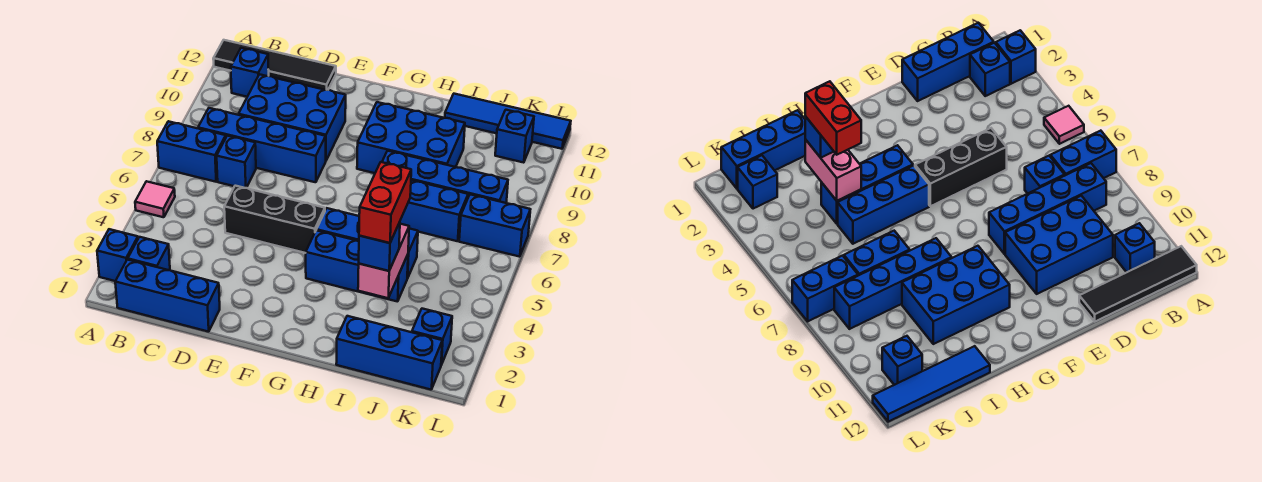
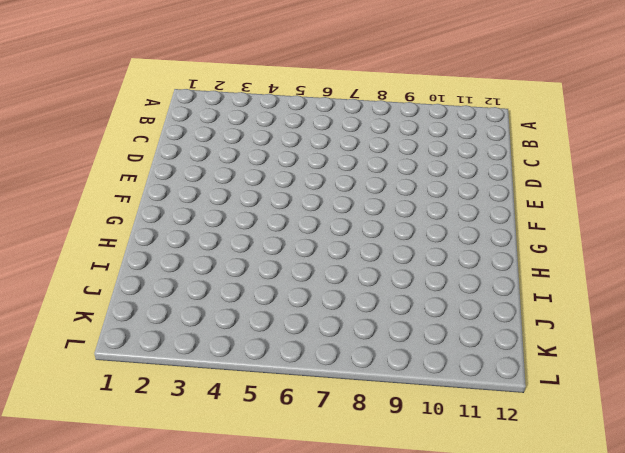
none -> blue 1x1 brick [97,229,138,281]
none -> pink 1x1 tile [135,181,175,217]
none -> blue 1x2 brick [157,121,226,182]

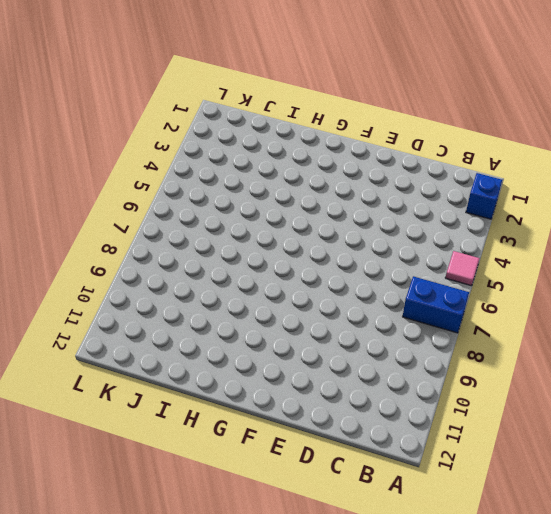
none -> black 1x4 tile [213,40,336,90]
none -> blue 1x3 brick [115,260,220,332]
none -> blue 1x1 brick [128,237,170,270]

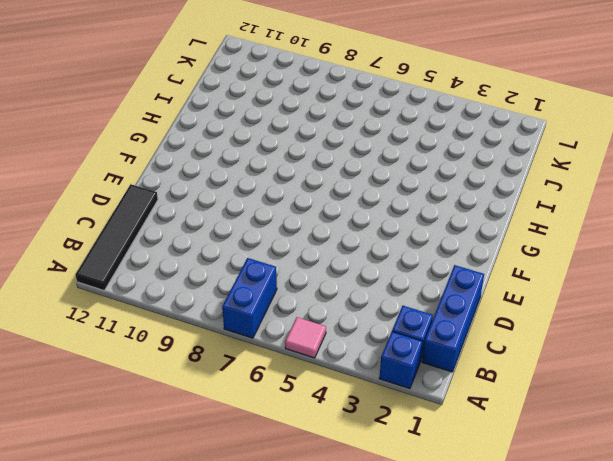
none -> blue 1x4 brick [198,108,326,182]
none -> blue 1x1 brick [231,48,269,97]
none -> blue 1x1 brick [217,136,256,188]

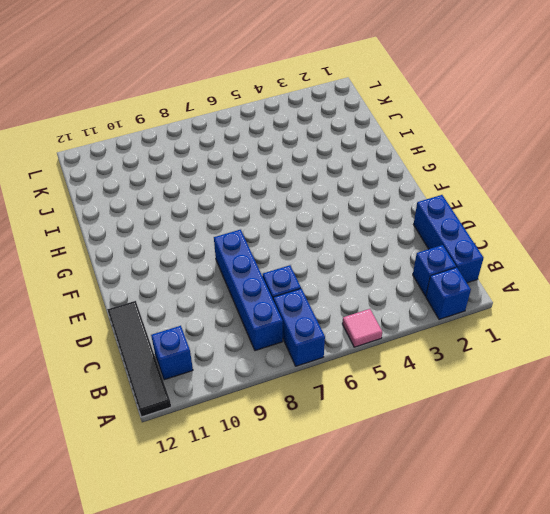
none -> blue 2x3 brick [239,74,346,160]
none -> black 1x3 brick [224,186,325,253]
none -> blue 1x3 brick [306,230,408,302]

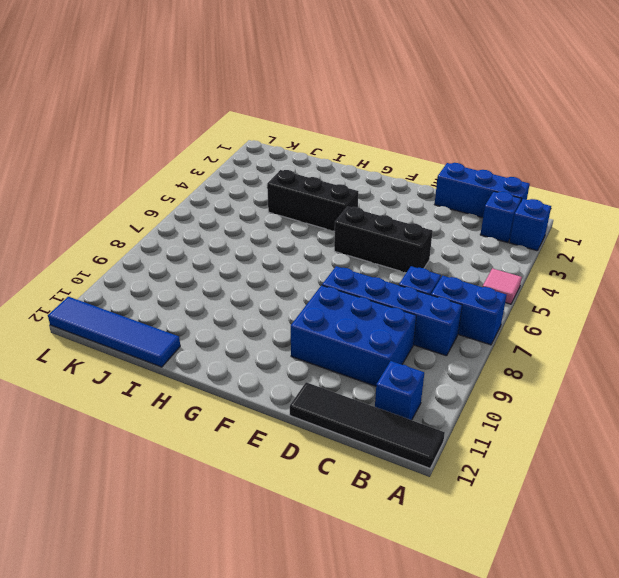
black 1x3 brick [267,170,359,232] -> blue 1x3 brick [306,230,408,302]
none -> blue 1x3 brick [316,208,418,278]
none -> blue 2x3 brick [357,102,465,173]
none -> blue 1x4 brick [382,151,508,203]

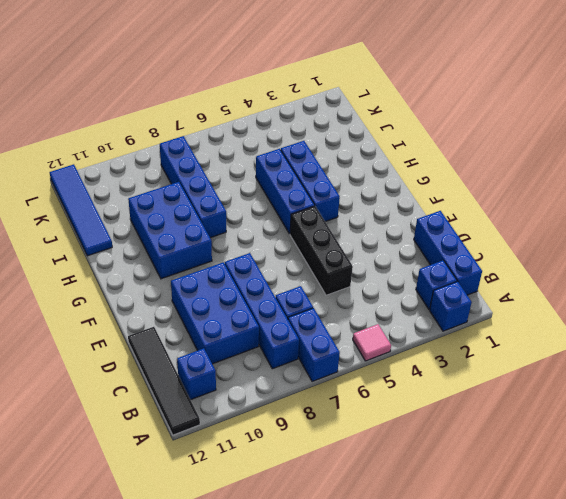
none -> blue 1x3 brick [336,316,442,390]
none -> blue 1x2 brick [400,180,468,241]
none -> blue 1x1 brick [412,309,452,365]

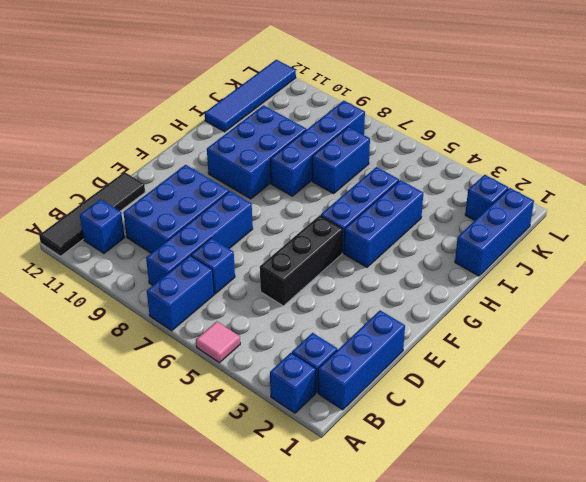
none -> blue 1x2 brick [459,194,530,257]
none -> blue 1x1 brick [495,110,534,163]
none -> pink 1x2 brick [358,224,409,298]

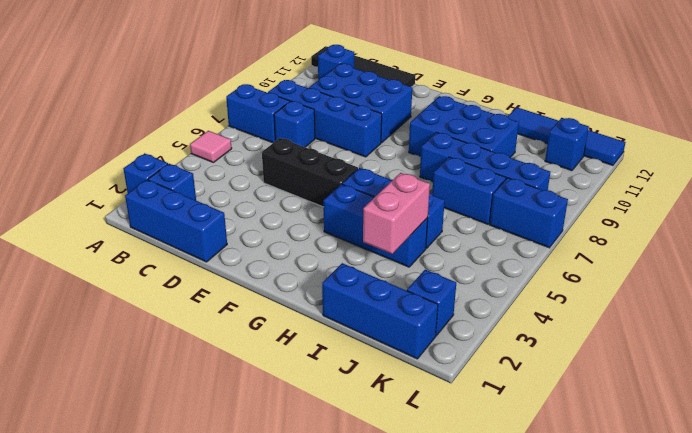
none -> blue 1x1 brick [359,222,400,271]
none -> red 1x2 brick [359,162,411,243]

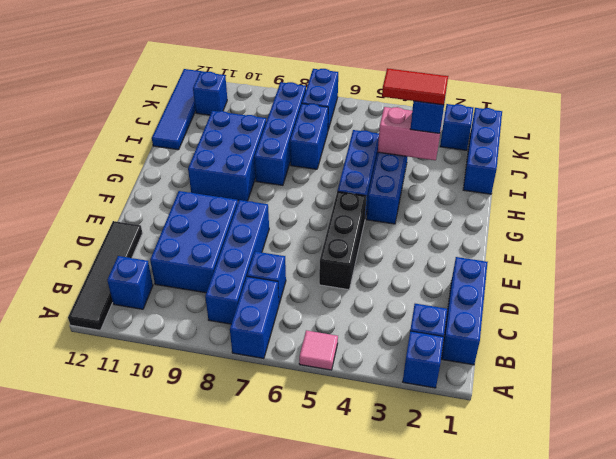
red 1x2 tile [382,68,448,105] -> red 1x2 brick [359,162,411,243]

